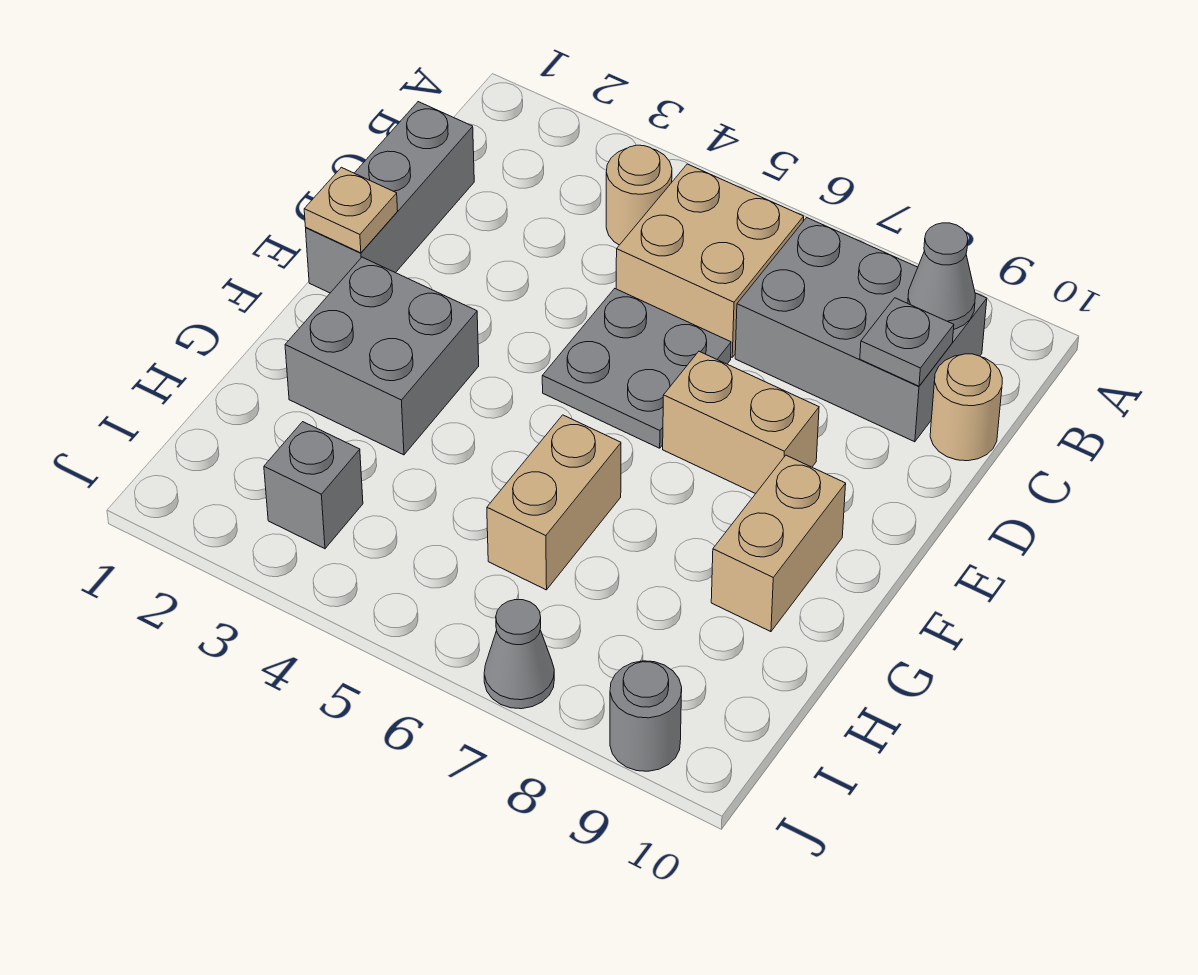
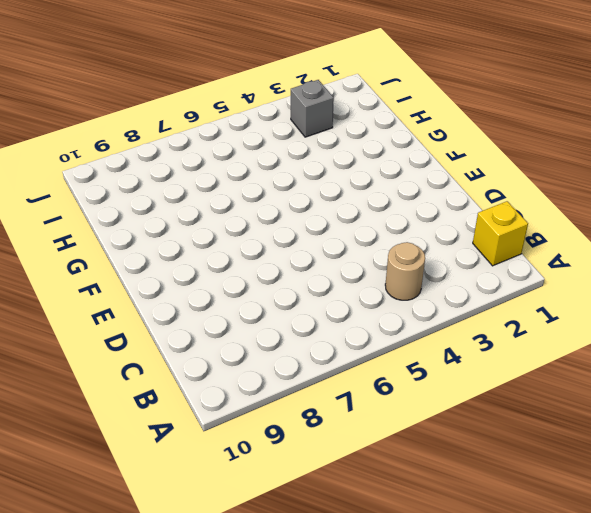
yellow 1x1 brick [473,201,528,266] -> none
none -> tan 2x2 brick [616,164,804,357]
none -> grey 2x3 brick [735,218,987,442]
none -> grey 1x3 brick [306,102,474,293]

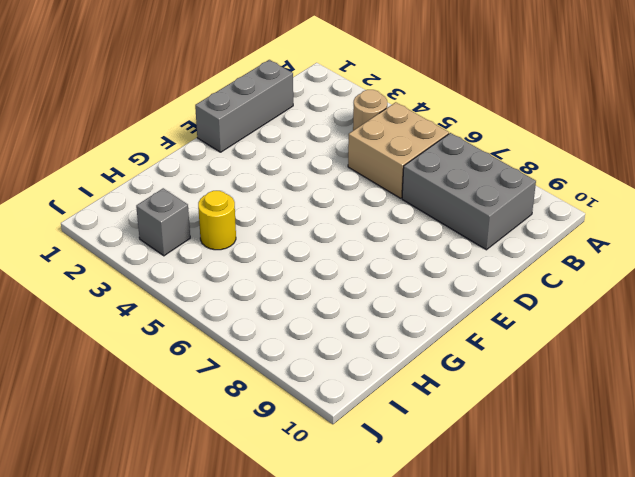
yellow 1x1 round brick [198,191,236,250] -> none
none -> tan 1x1 round brick [930,354,1002,461]
none -> grey 2x2 plate [542,289,731,448]
none -> tan 1x2 brick [663,351,819,494]

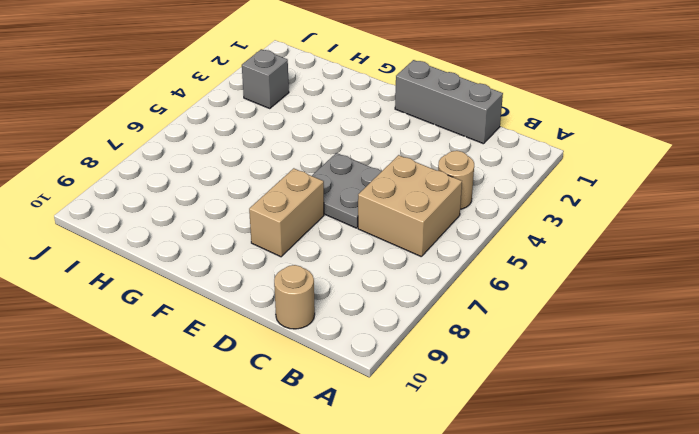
none -> grey 2x3 brick [735,218,987,442]
none -> grey 2x2 brick [285,257,479,455]
none -> tan 1x2 brick [711,455,846,632]

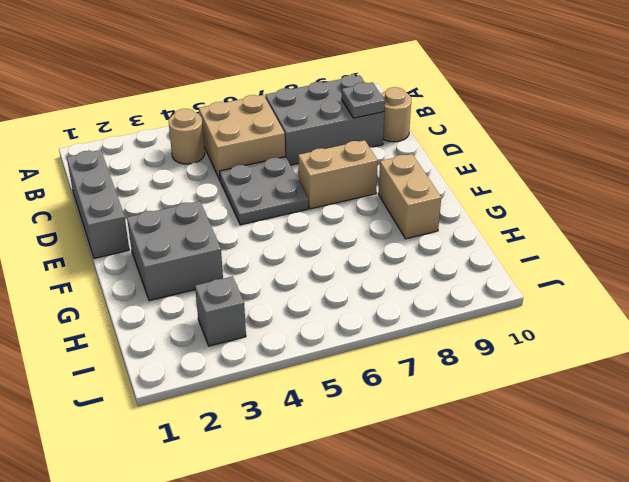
none -> tan 1x2 brick [487,415,621,590]
none -> grey 1x1 cone [484,600,554,709]
none -> grey 1x1 round brick [610,661,682,771]

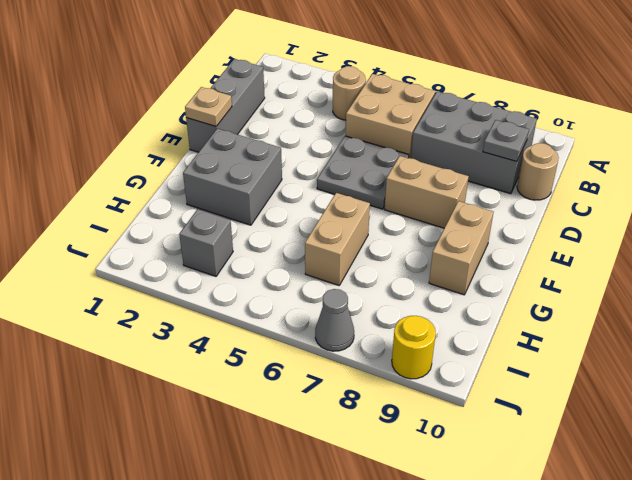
yellow 1x1 round brick [392,316,436,379] -> grey 1x1 round brick [610,661,682,771]
none -> grey 1x1 cone [908,223,975,329]

